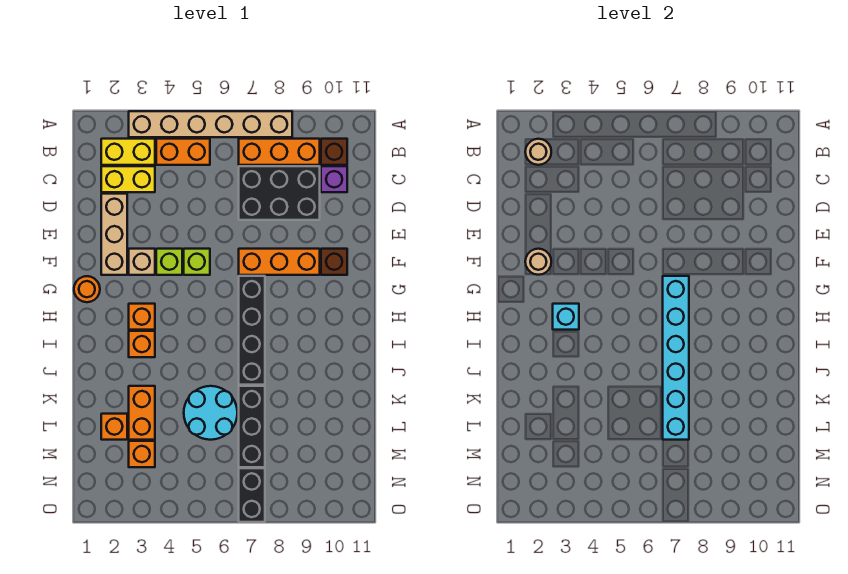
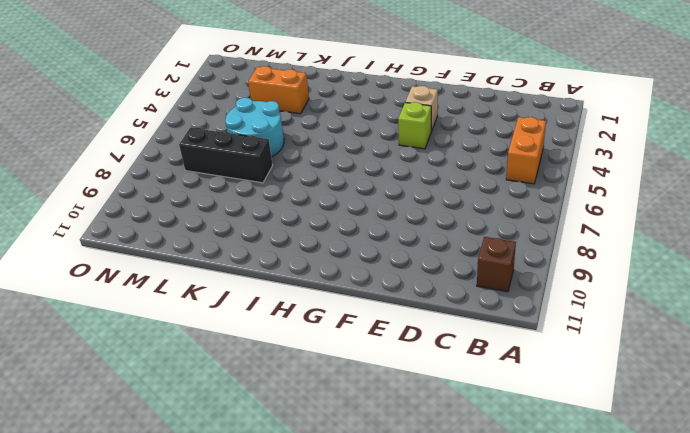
none -> tan 1x6 brick [129,111,292,137]
none -> yellow 1x2 brick [101,139,155,165]
none -> orange 1x3 brick [239,139,320,165]

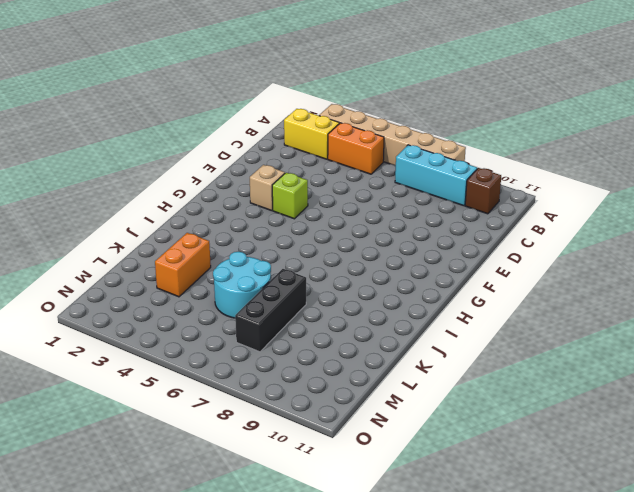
cyan 1x3 brick [395,145,477,206] -> orange 1x3 brick [239,139,320,165]
none -> yellow 1x2 brick [101,166,155,192]
none -> black 2x3 brick [239,166,320,220]
none -> purple 1x1 brick [321,166,347,192]

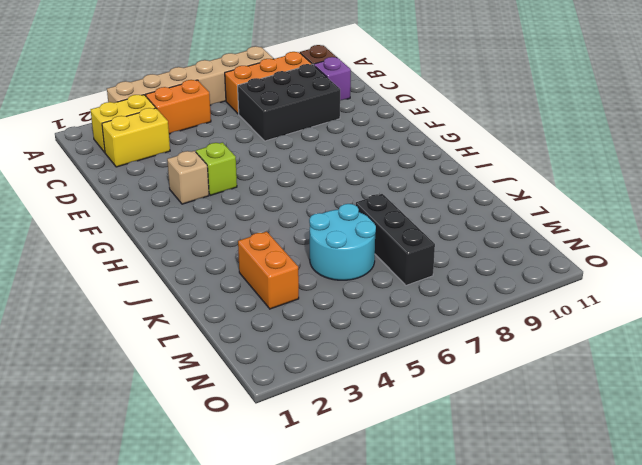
none -> tan 1x3 brick [101,194,127,275]
none -> lime 1x1 brick [184,249,210,275]
none -> orange 1x3 brick [239,249,320,275]

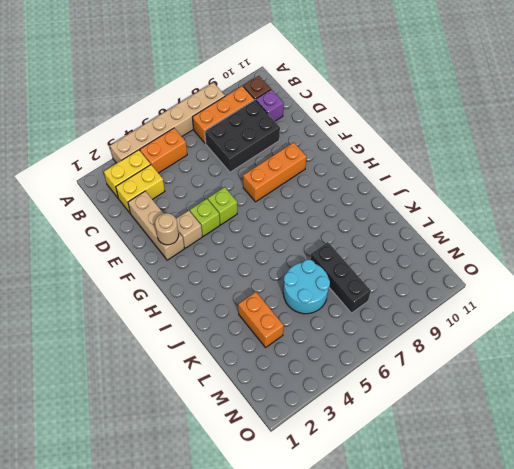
none -> brown 1x1 brick [321,249,347,275]
none -> orange 1x1 round brick [74,276,100,302]
none -> black 1x4 brick [239,276,265,385]

